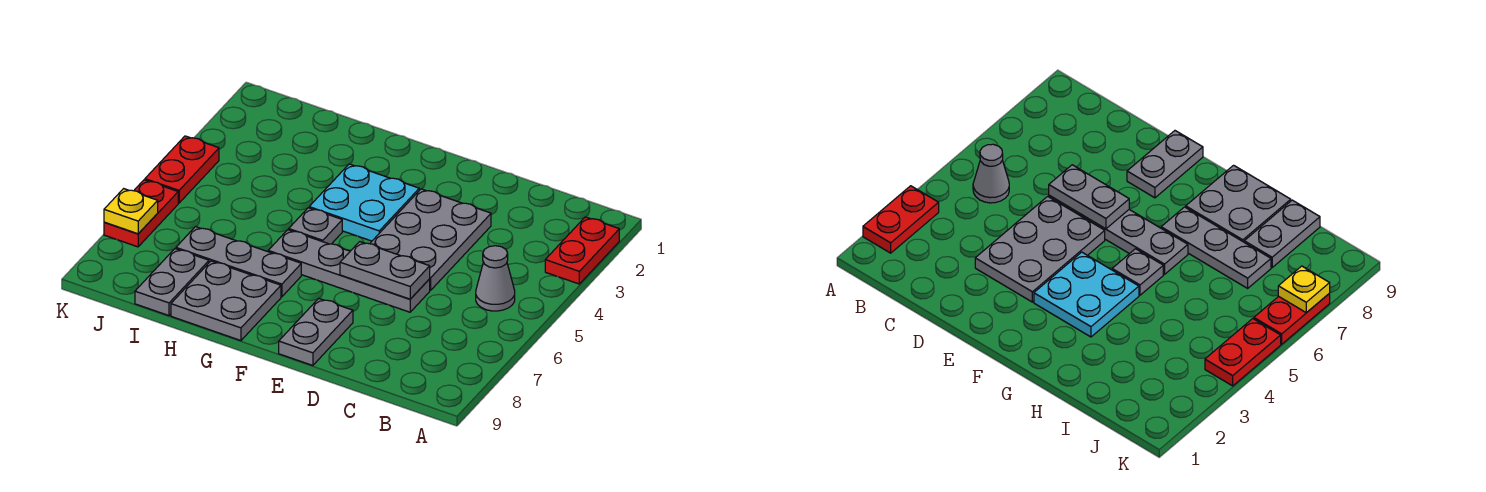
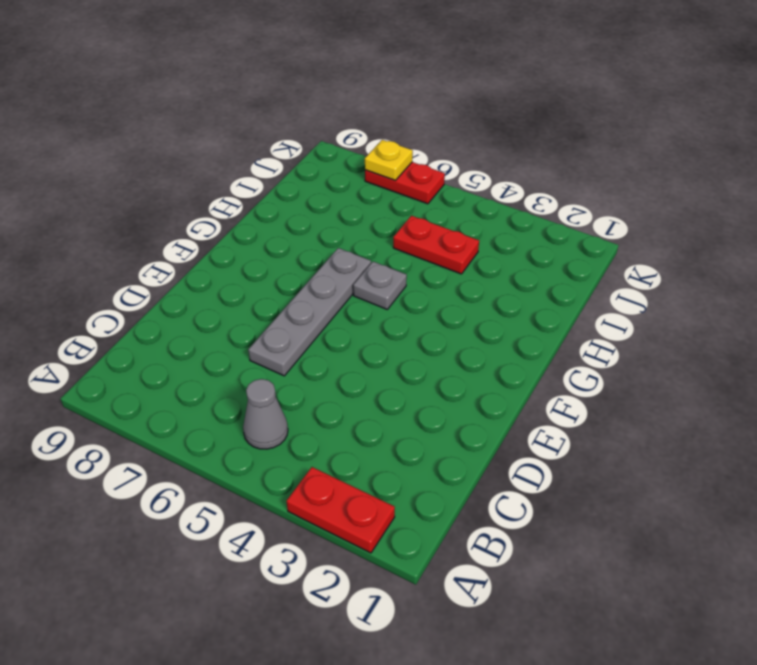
red 1x2 plate [393,216,479,274] -> red 1x2 plate moved to [145,136,219,203]
none -> grey 2x3 plate [370,189,491,290]
none -> grey 1x2 plate [279,298,353,366]
none -> cyan 2x2 plate [309,164,419,241]

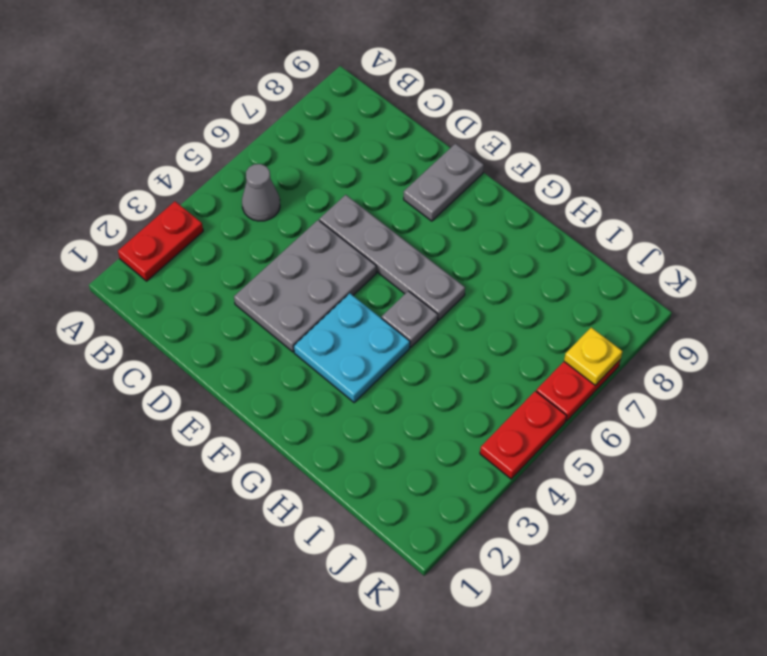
none -> grey 1x3 plate [176,227,301,297]
none -> grey 2x2 plate [171,261,281,341]
none -> grey 1x2 plate [135,249,209,316]

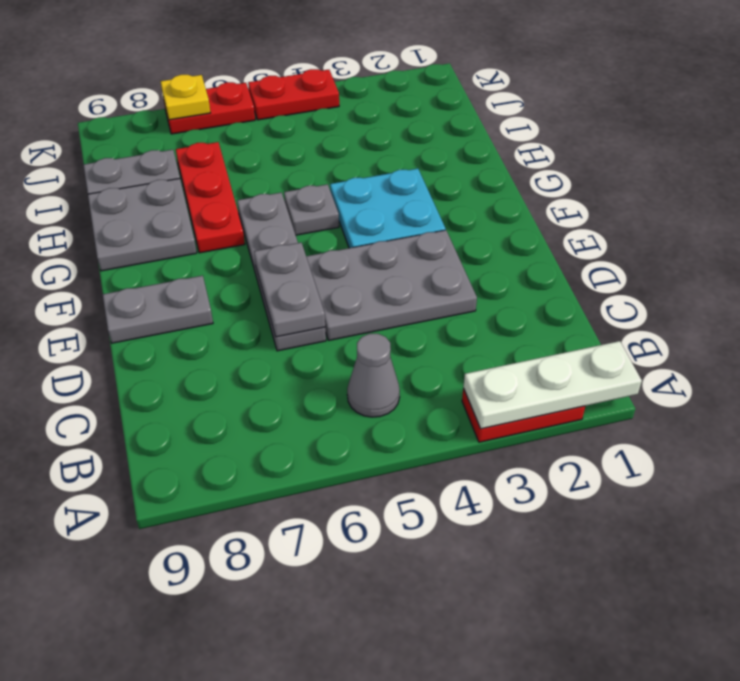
white 1x3 plate [463,341,642,429] -> none
red 1x3 plate [176,142,245,253] -> grey 1x3 plate [176,227,301,297]

